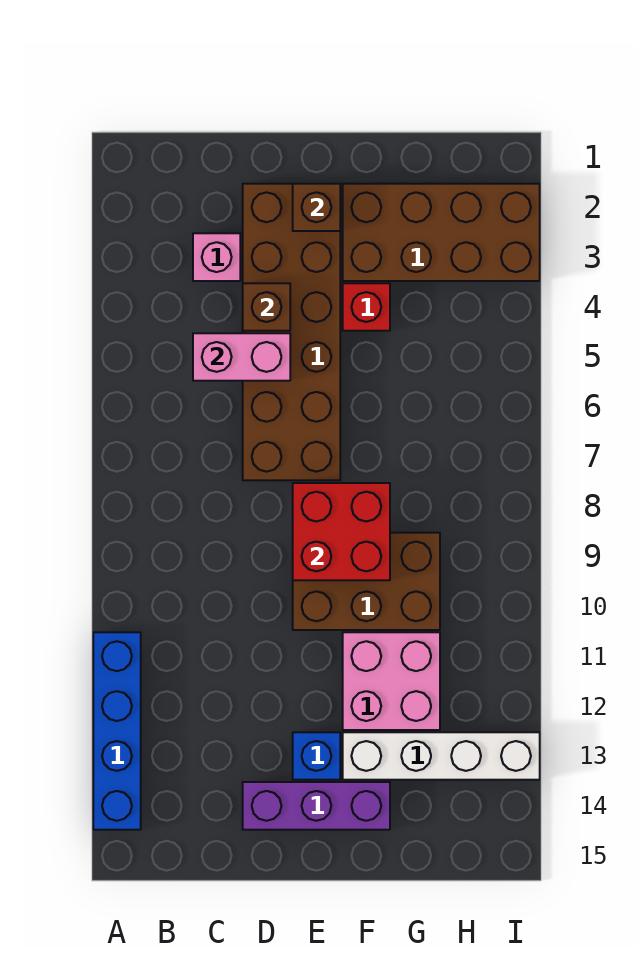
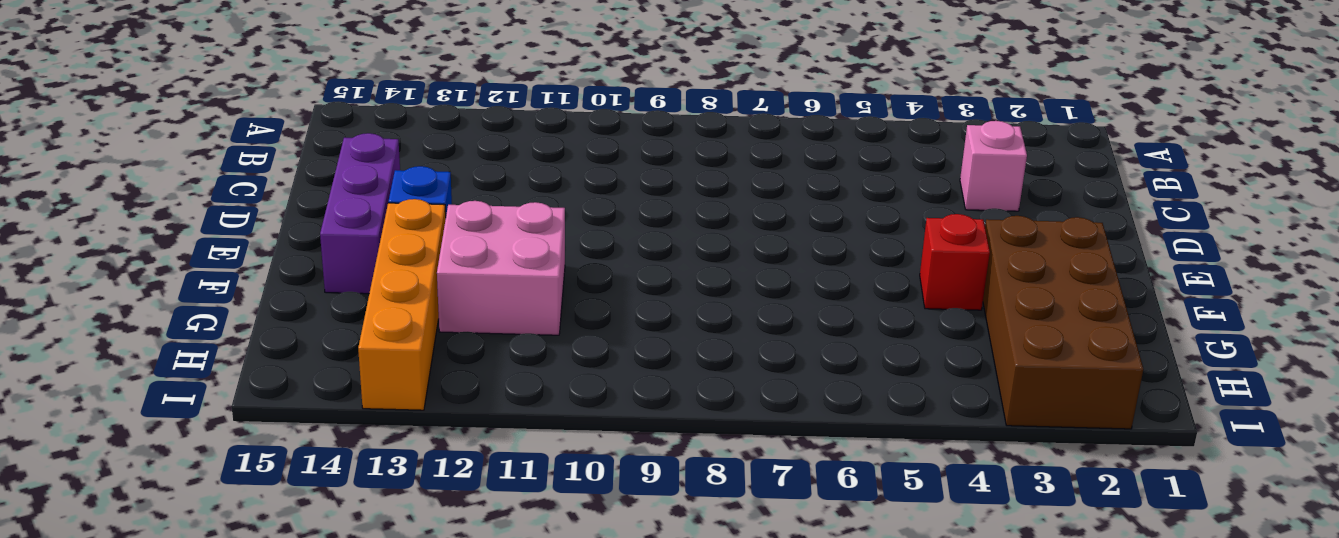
orange 1x4 brick [358,199,446,410] -> white 1x4 brick [343,732,540,780]
none -> blue 1x4 brick [93,632,141,830]
none -> brown 2x6 brick [243,184,340,480]
none -> brown 2x3 brick [293,533,440,630]

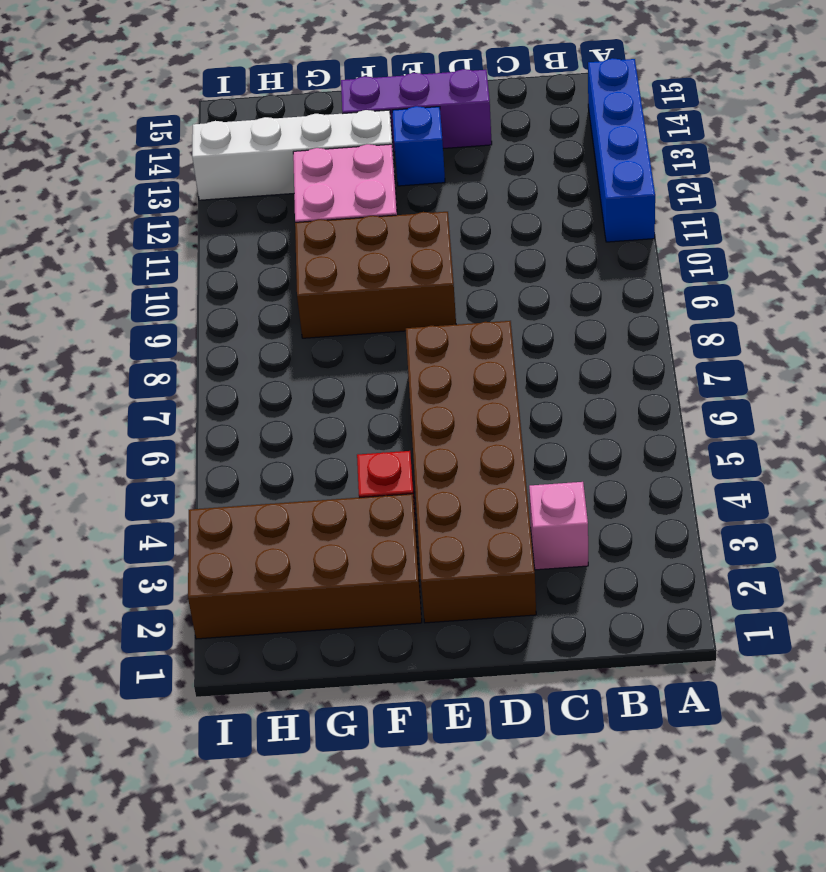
none -> pink 1x2 brick [193,333,290,381]
none -> brown 1x1 brick [243,283,290,331]
none -> brown 1x1 brick [293,184,340,231]

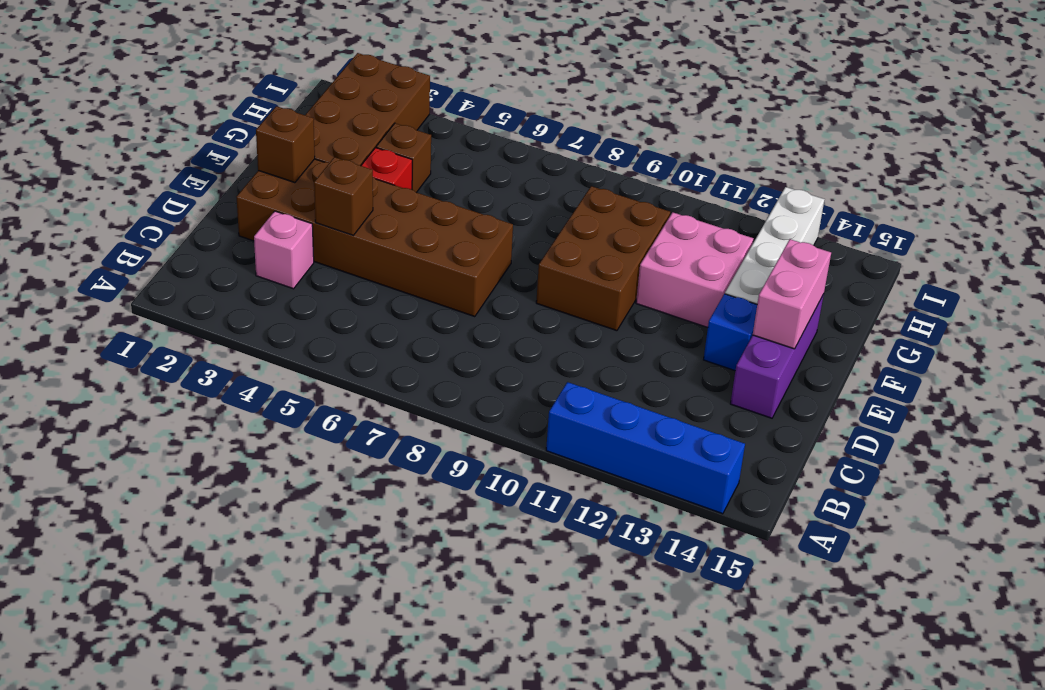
pink 1x2 brick [753,239,831,349] -> pink 1x2 brick moved to [193,333,290,381]
brown 1x1 brick [376,123,431,193] -> none
none -> red 2x2 brick [293,483,390,580]

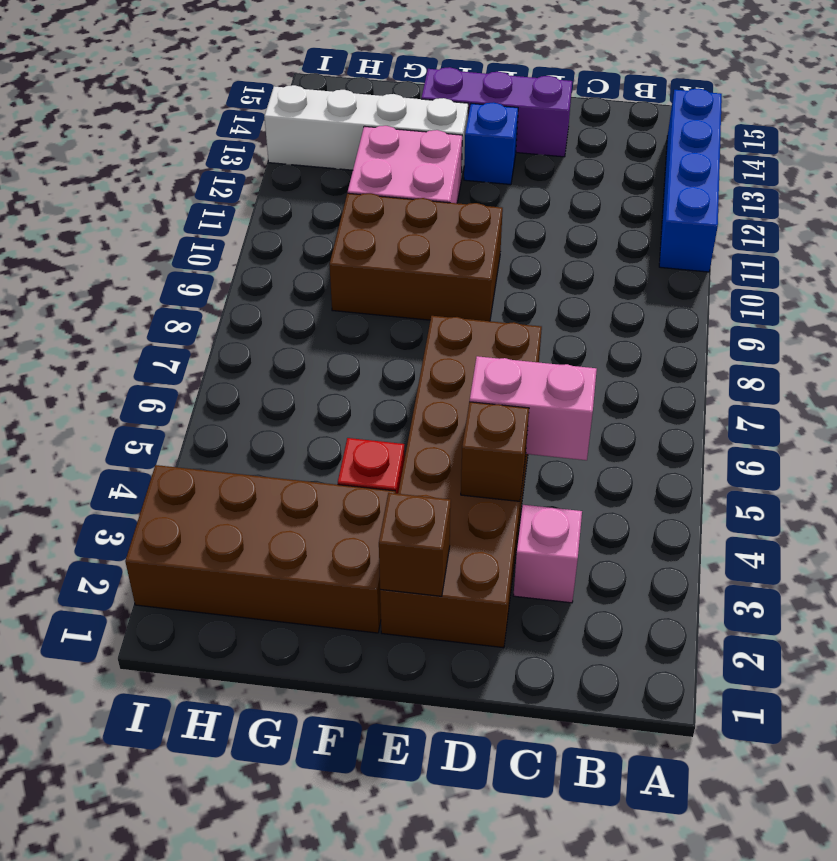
none -> red 2x2 brick [293,483,390,580]

